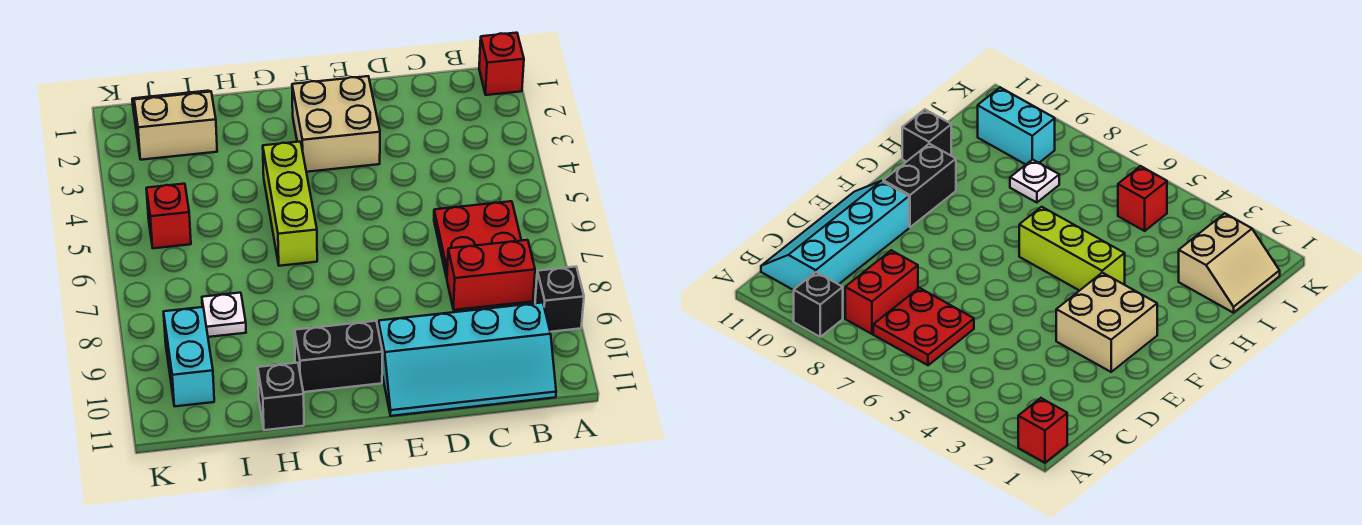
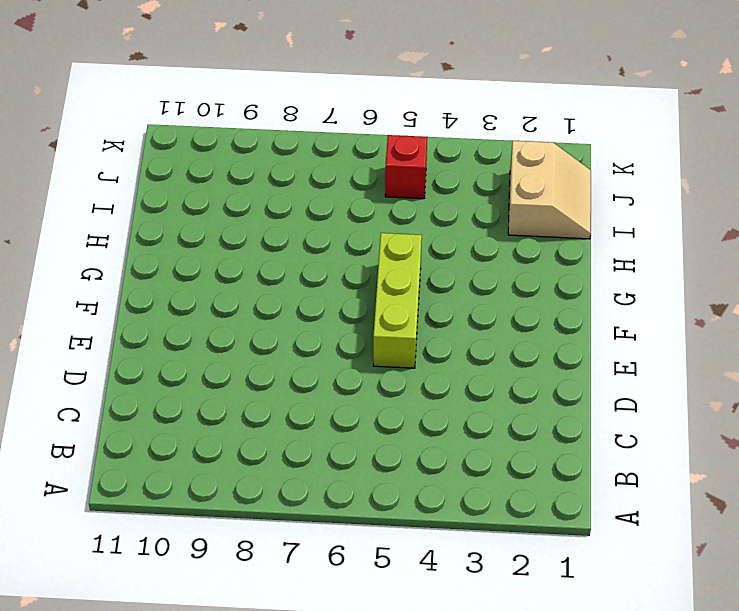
lime 1x3 brick [373,233,422,368] -> lime 1x3 brick turned to [263,142,317,266]
none -> red 1x1 brick [479,33,524,95]
none -> black 1x1 brick [535,267,584,332]
none -> red 2x2 plate [434,201,521,278]

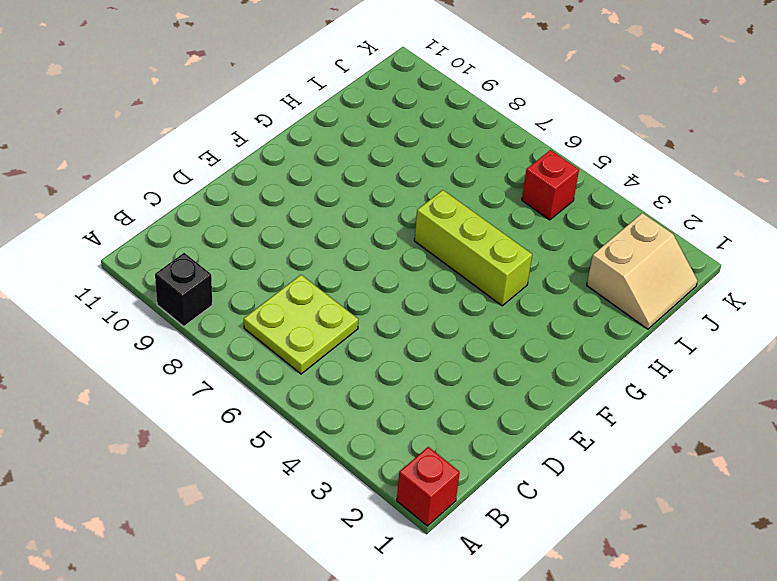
lime 2x2 plate [244,275,358,374] -> red 2x2 plate [434,201,521,278]
none -> red 1x2 brick [447,240,535,310]
none -> cyan 2x4 slope [378,303,556,416]
none -> tan 2x2 brick [292,76,380,172]

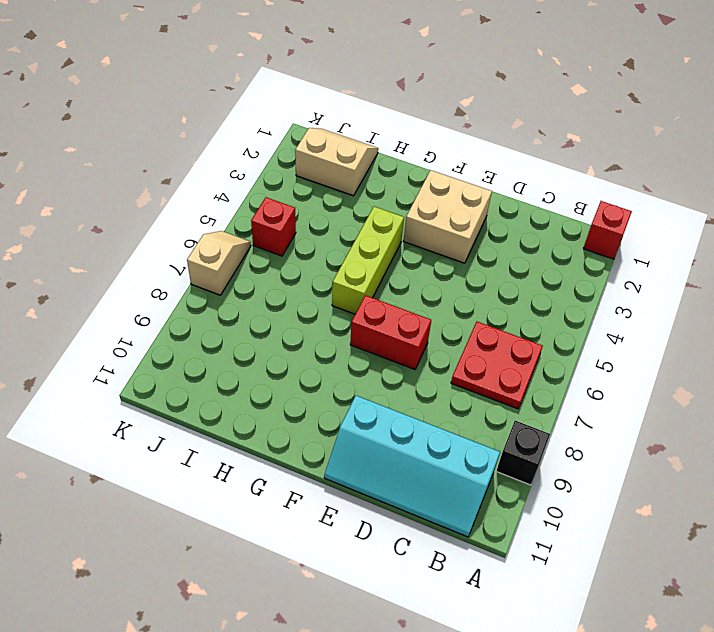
red 1x2 brick [350,295,431,369] -> red 1x2 brick moved to [447,240,535,310]
tan 1x2 slope [187,231,251,295] -> none
none -> black 1x2 brick [295,321,383,392]
none -> black 1x1 brick [258,363,304,430]
none -> white 1x1 plate [202,293,246,337]

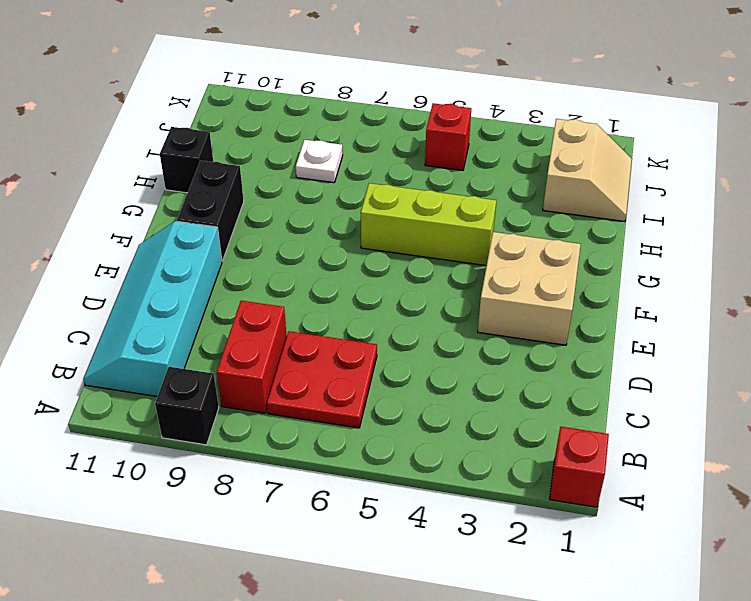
none -> cyan 1x2 brick [164,307,214,406]

